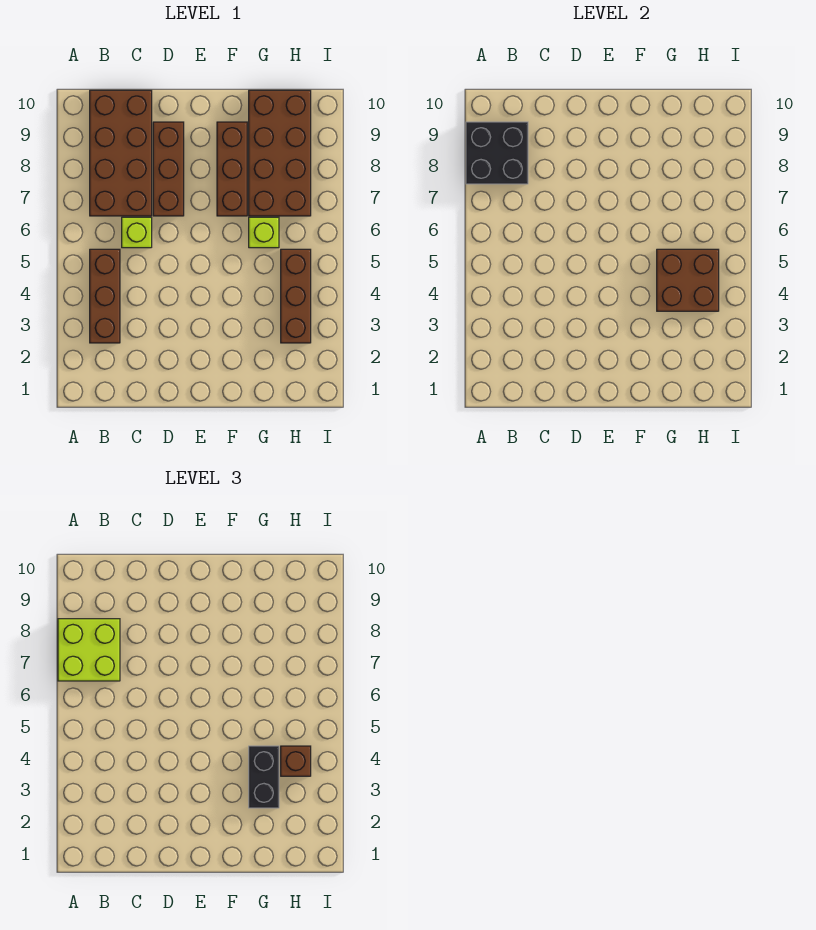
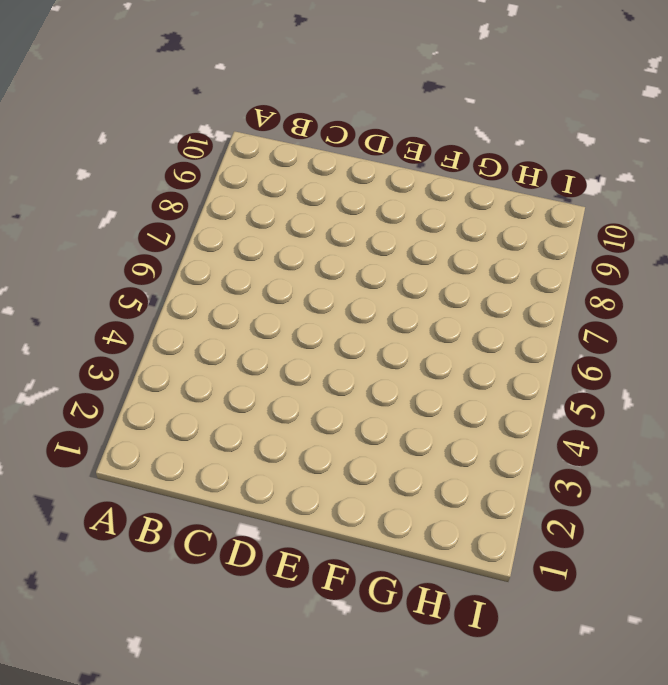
none -> brown 1x3 brick [90,249,120,343]
none -> brown 2x4 brick [90,90,152,216]
none -> lime 1x1 brick [122,217,152,248]

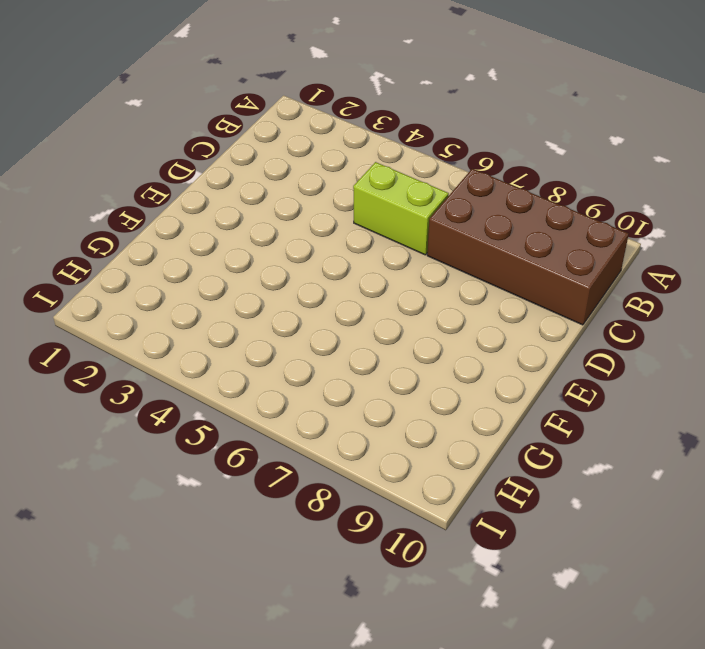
lime 1x2 brick [353,162,449,255] -> lime 1x1 brick [122,217,152,248]
none -> brown 1x3 brick [90,249,120,343]
none -> brown 1x3 brick [153,122,184,216]
none -> brown 1x3 brick [217,122,247,216]

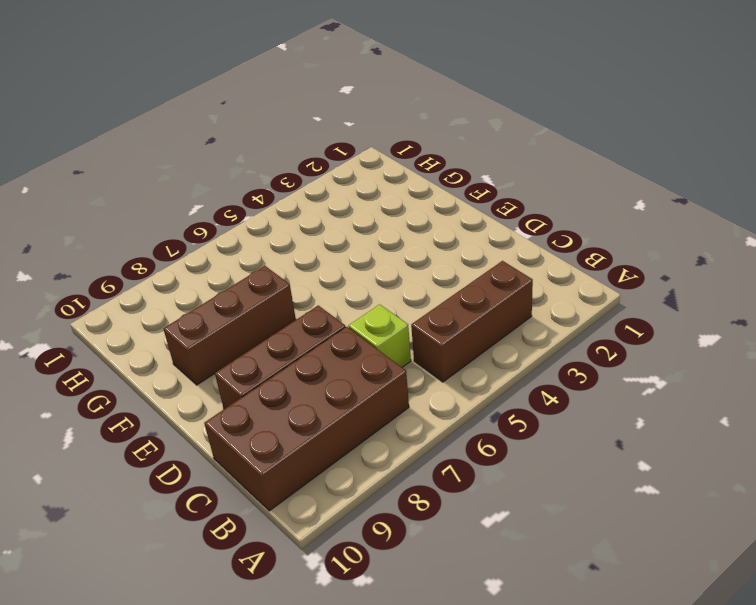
none -> lime 1x1 brick [249,217,279,248]
none -> brown 2x4 brick [249,90,311,216]
none -> brown 1x3 brick [281,249,311,343]

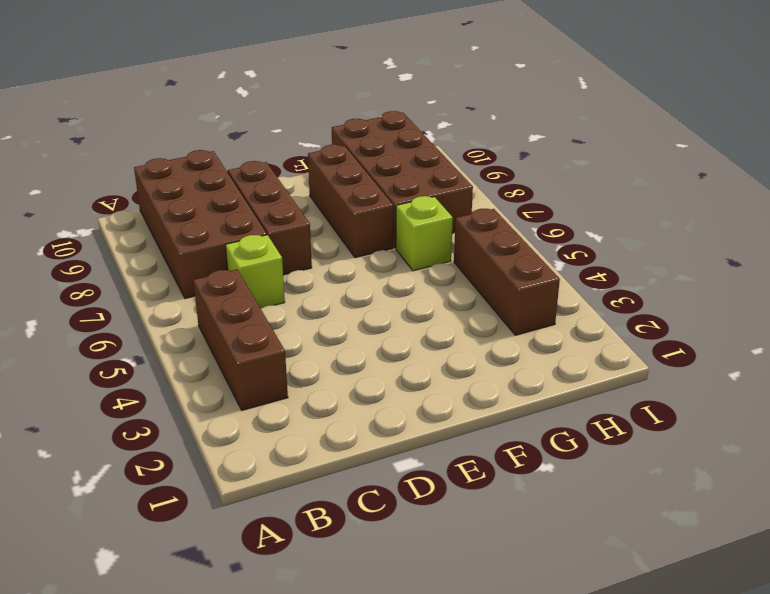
none -> black 2x2 brick [466,122,528,184]
none -> brown 2x2 brick [657,249,719,311]
none -> lime 2x2 brick [58,619,120,681]

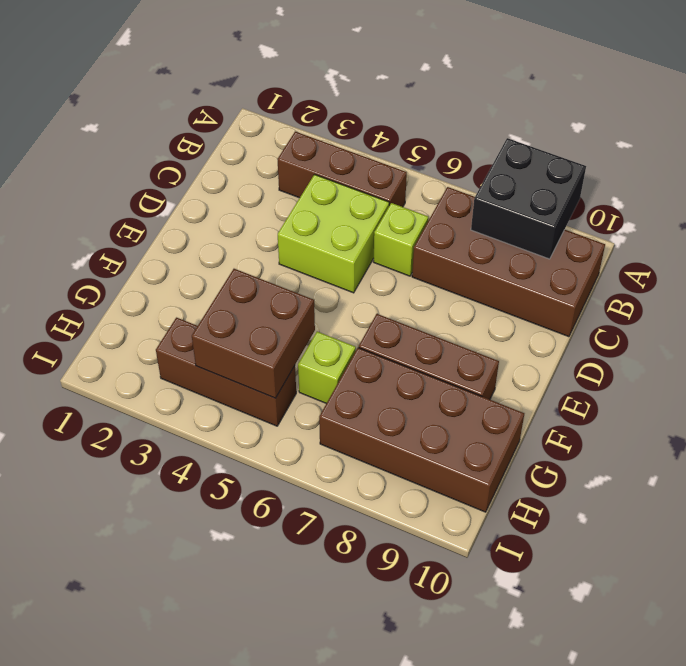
lime 2x2 brick [278,175,389,293] -> lime 2x2 brick moved to [58,619,120,681]
none -> brown 1x3 brick [153,122,184,216]
none -> black 1x2 brick [249,746,279,808]
none -> brown 1x1 brick [281,746,311,776]

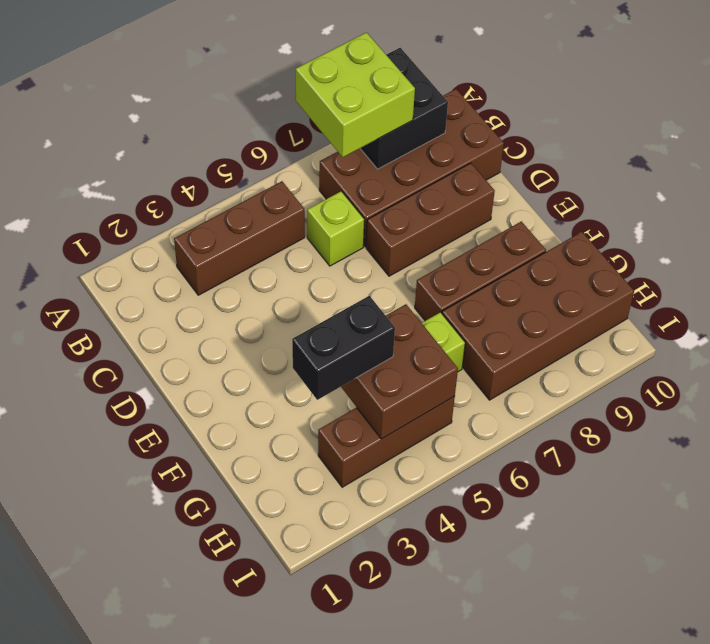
none -> brown 1x1 brick [281,746,311,776]

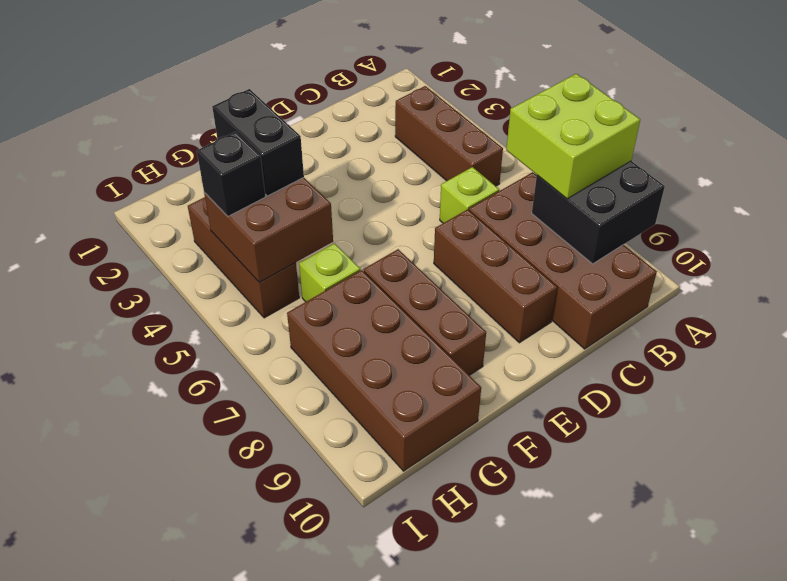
black 1x1 brick [197,132,266,216] -> brown 1x1 brick [281,746,311,776]

